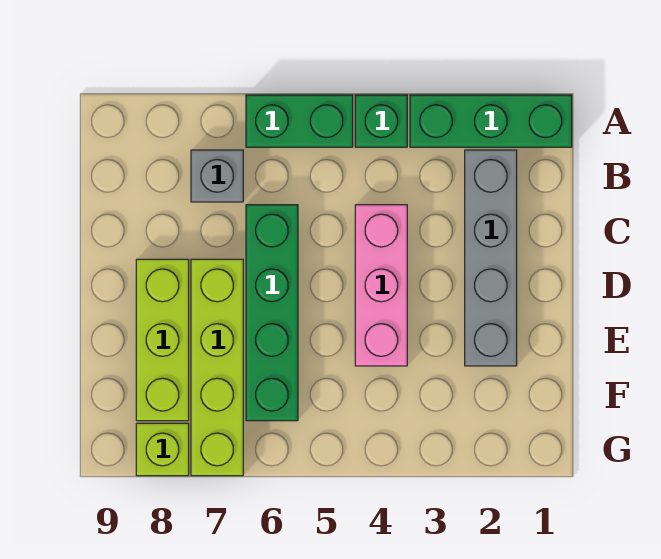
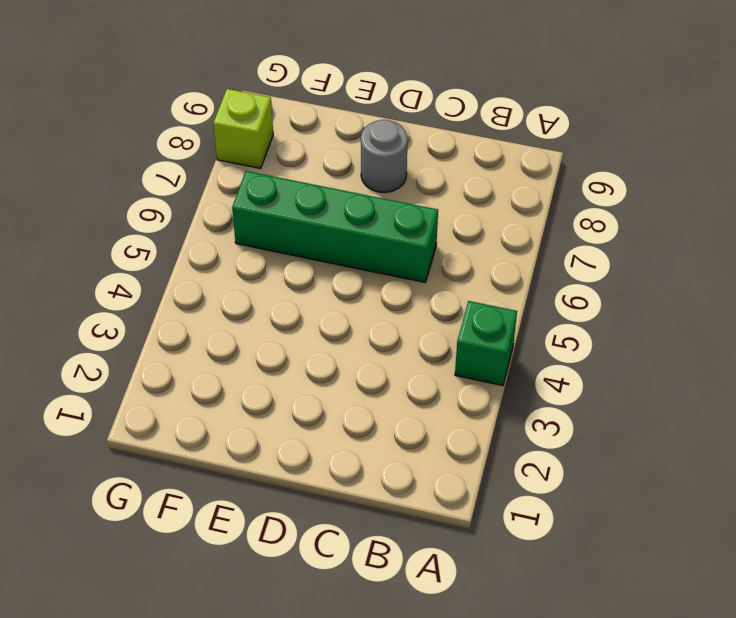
grey 1x1 round brick [361,120,408,193] -> lime 1x3 brick [136,259,189,421]
none -> green 1x3 brick [410,95,572,147]
none -> green 1x2 brick [246,95,353,147]

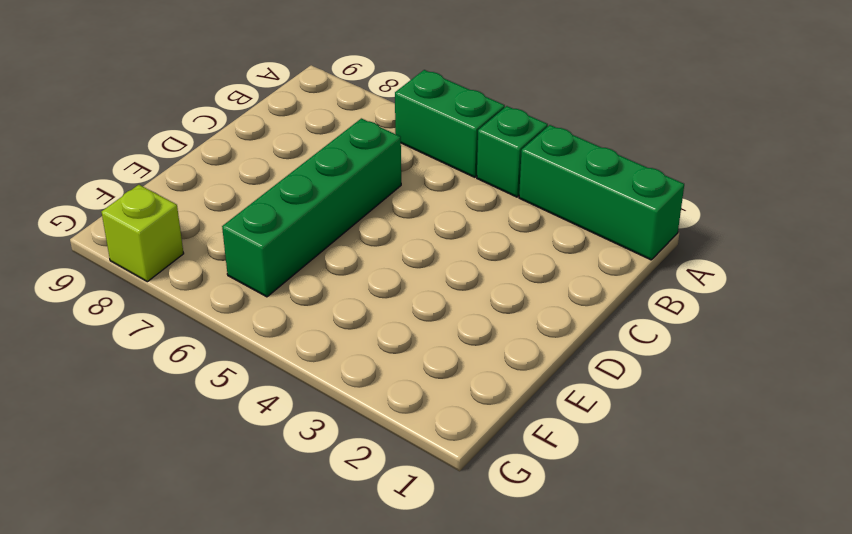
none -> grey 1x4 brick [465,150,517,366]
none -> grey 1x1 brick [191,150,243,202]

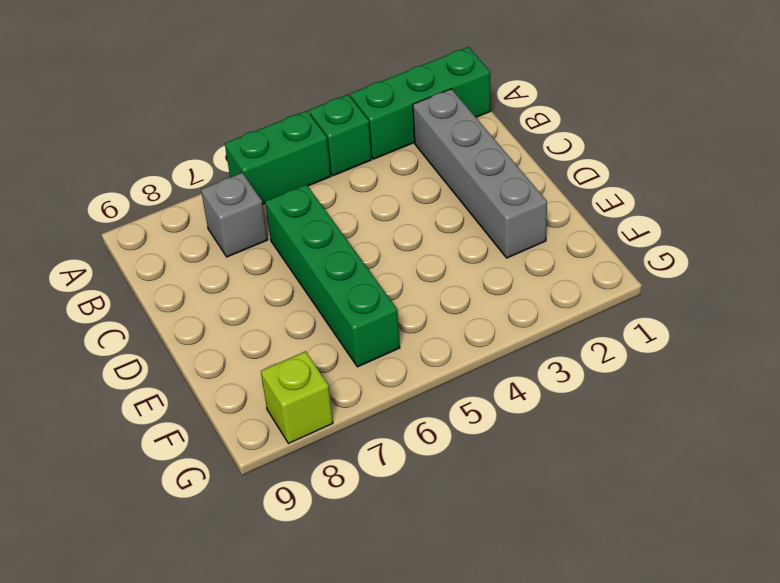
none -> pink 1x3 brick [355,205,407,366]
none -> lime 1x4 brick [191,259,243,476]

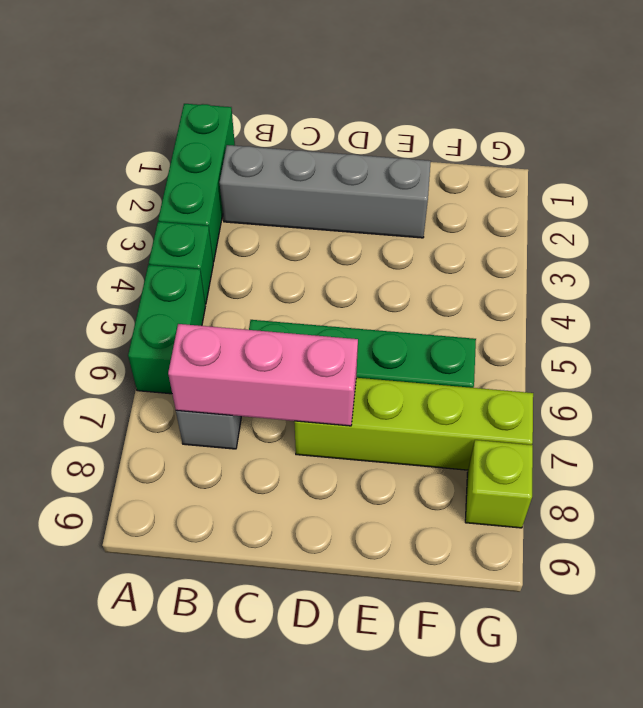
pink 1x3 brick [168,324,358,426] -> pink 1x3 brick moved to [355,205,407,366]
none -> lime 1x3 brick [136,259,189,421]

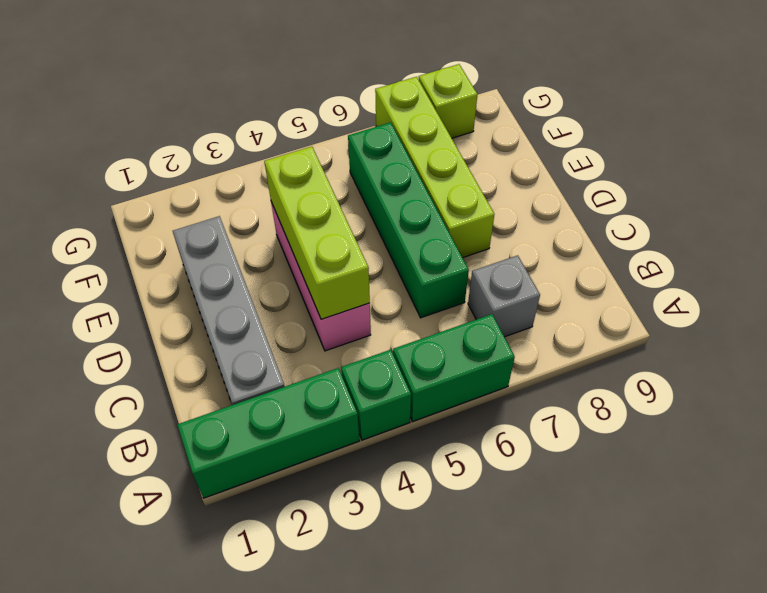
lime 1x3 brick [264,147,370,319] -> lime 1x3 brick moved to [136,259,189,421]

